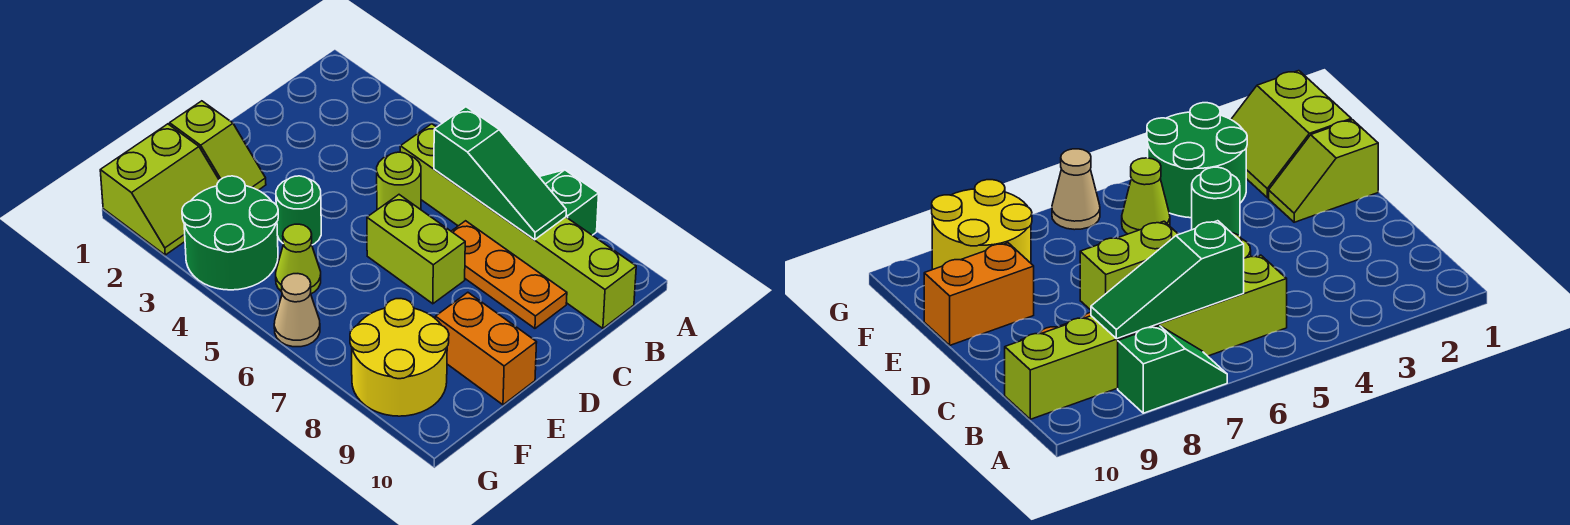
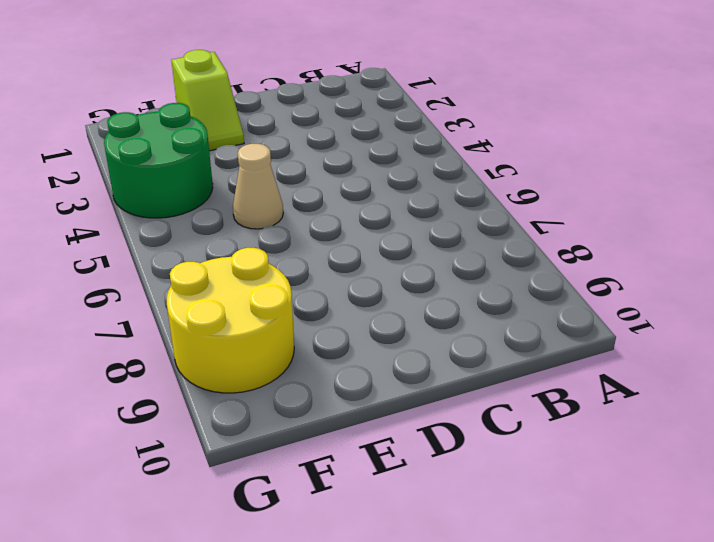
tan 1x1 cone [233,144,283,229] -> tan 1x1 cone moved to [274,274,320,347]
none -> green 1x2 slope [539,170,599,235]
none -> lime 1x6 brick [400,124,636,328]
none -> lime 1x1 round brick [377,152,421,210]

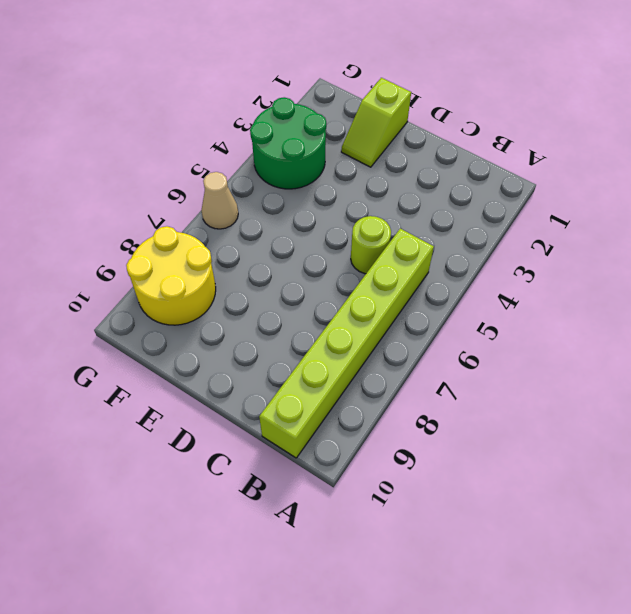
none -> green 1x2 slope [539,170,599,235]
none -> orange 1x3 plate [451,221,567,328]
none -> lime 1x2 brick [367,195,465,304]

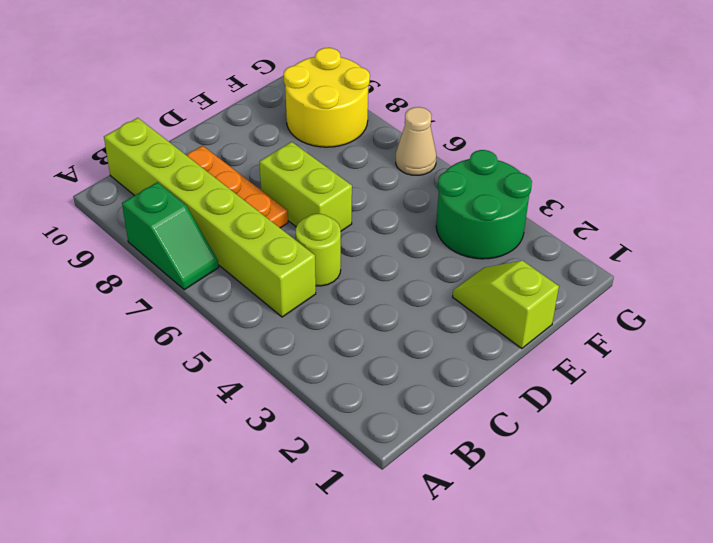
none -> green 1x1 round brick [276,176,321,245]
none -> orange 1x2 brick [435,292,537,405]
none -> lime 2x2 slope [100,124,219,255]

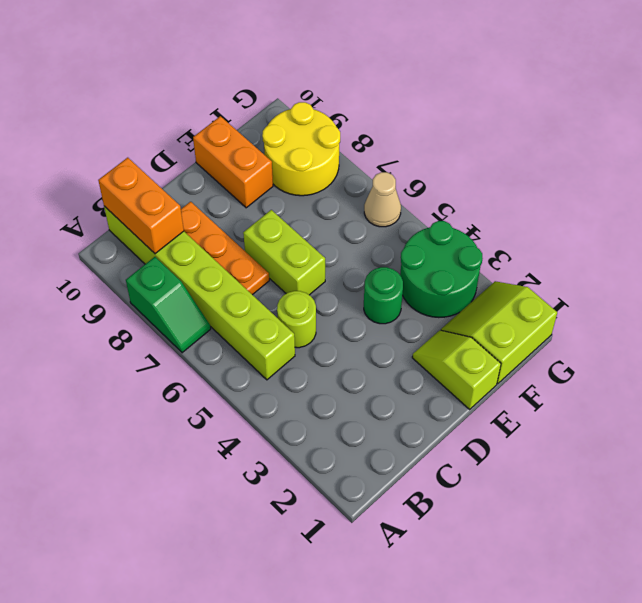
orange 1x2 brick [98,158,184,254] -> none
none -> lime 1x1 cone [276,224,321,294]
none -> green 1x3 slope [434,107,566,240]

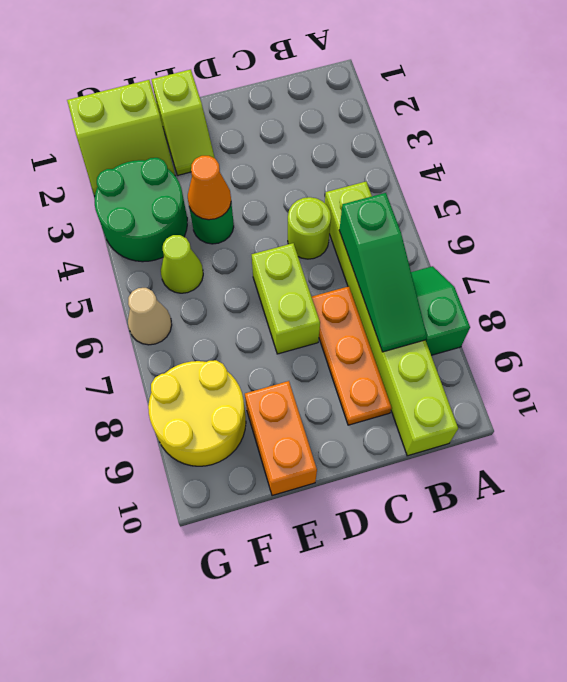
orange 1x1 cone [188,156,231,220] -> none

